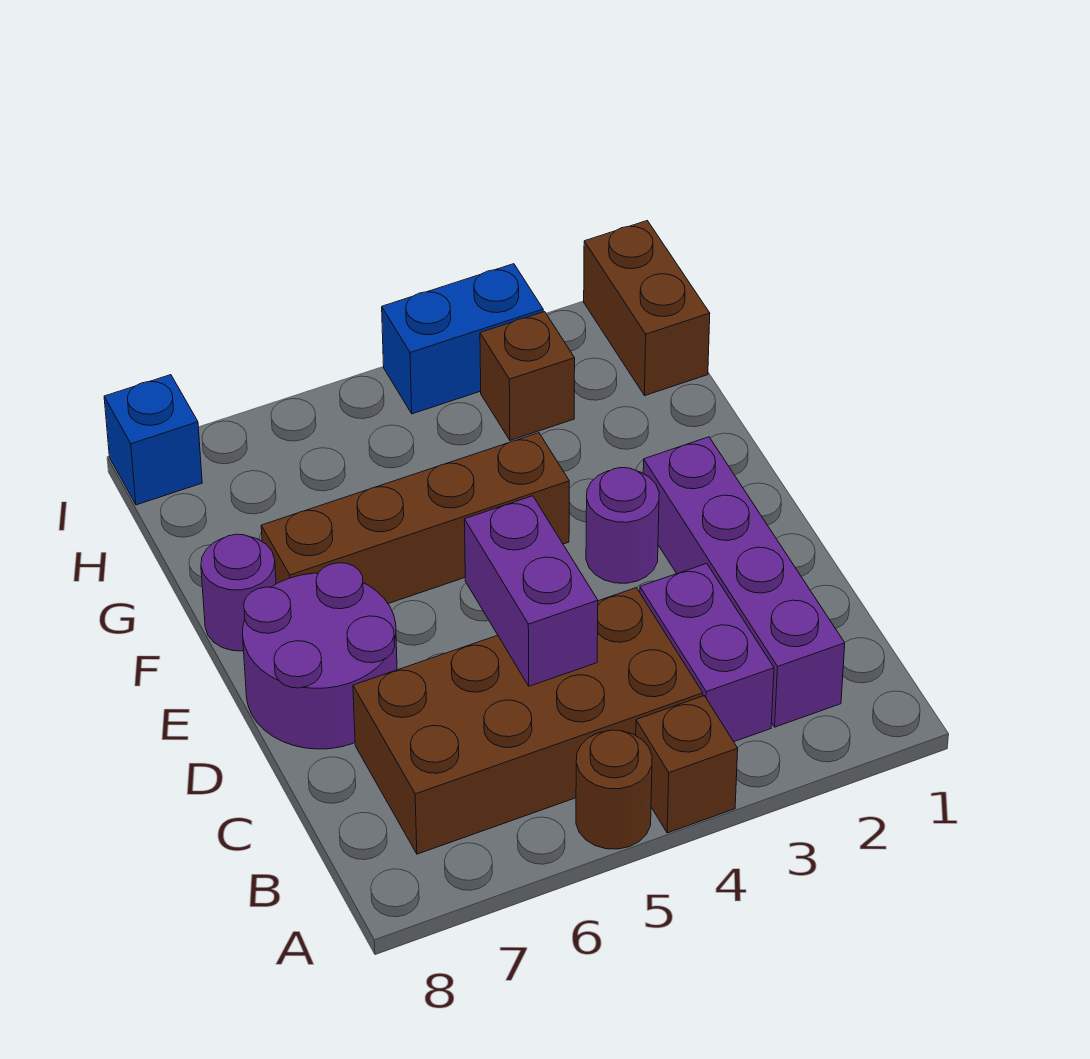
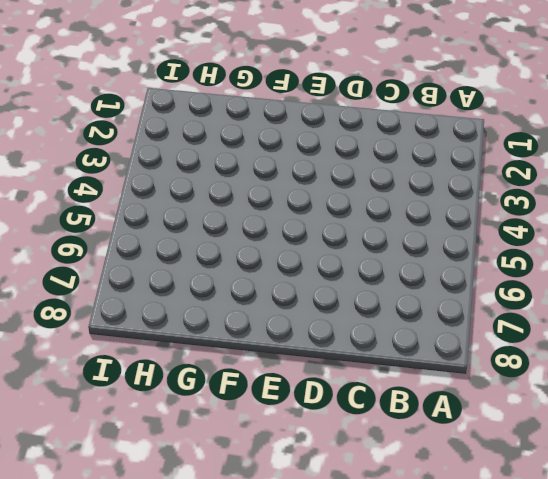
none -> brown 1x1 brick [636,696,738,833]
none -> brown 1x1 round brick [576,730,652,849]
none -> purple 1x4 brick [643,437,845,727]

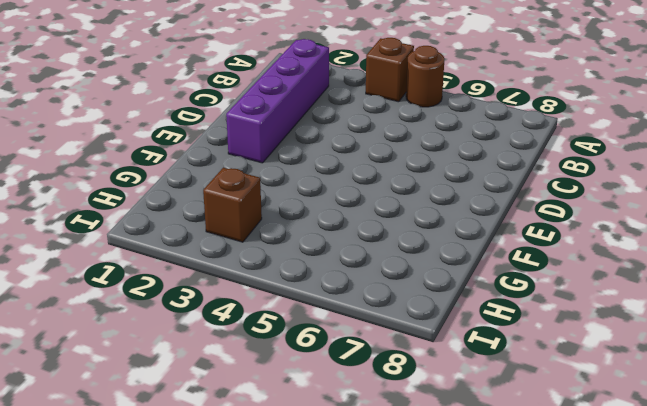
none -> purple 1x2 brick [640,563,774,742]
none -> brown 2x4 brick [353,588,703,854]
none -> purple 2x2 round brick [243,563,397,749]

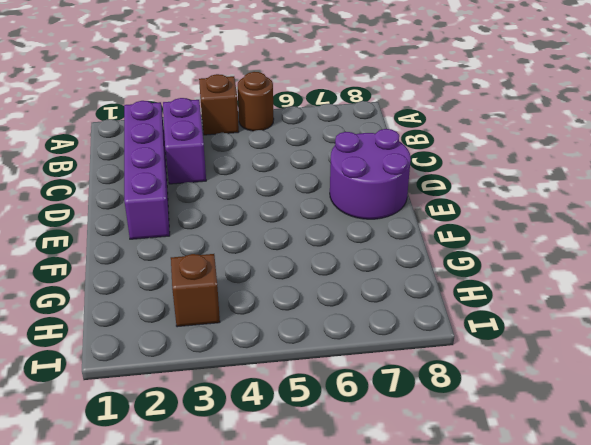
none -> brown 2x4 brick [353,588,703,854]
none -> purple 1x1 round brick [586,468,659,583]
none -> brown 1x4 brick [261,433,569,604]

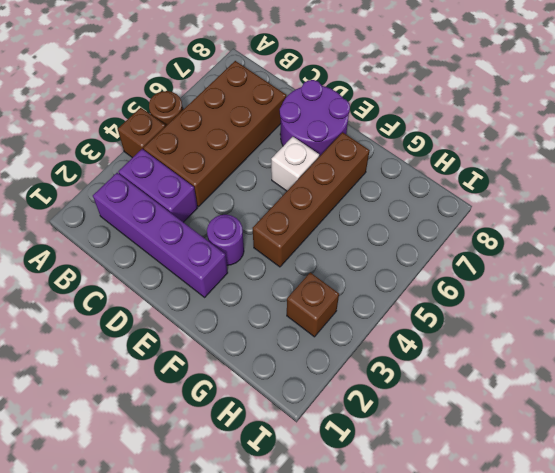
white 1x1 brick [271,137,319,191] -> none
none -> purple 1x1 round brick [201,534,276,651]
none -> brown 1x2 brick [584,221,710,395]
none -> blue 1x2 brick [382,264,543,414]

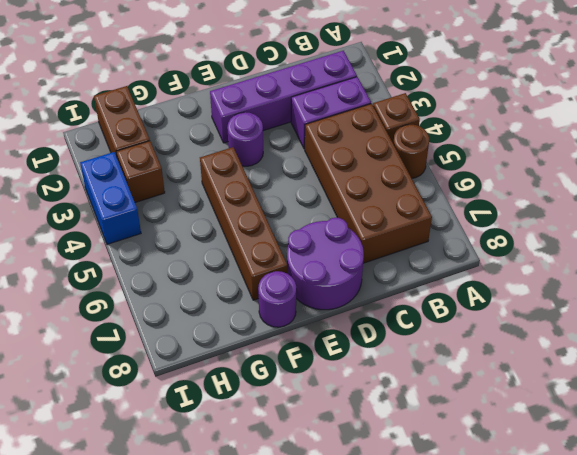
brown 1x2 brick [94,86,150,157] -> brown 1x2 brick turned to [584,221,710,395]
none -> blue 1x1 brick [104,375,202,505]
none -> purple 1x2 brick [464,496,598,686]

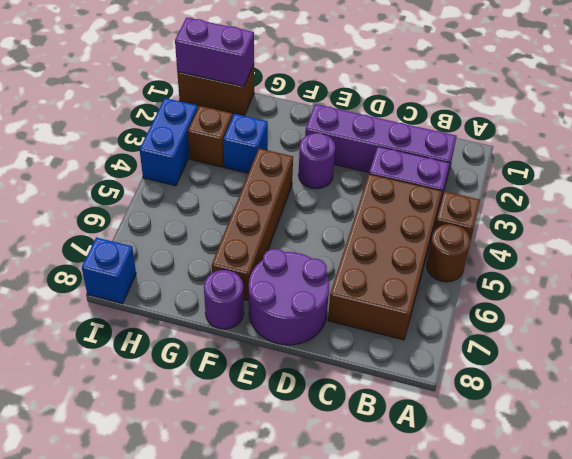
blue 1x1 brick [223,114,268,173] -> none
purple 1x2 brick [175,17,254,86] -> purple 1x2 brick moved to [464,496,598,686]

